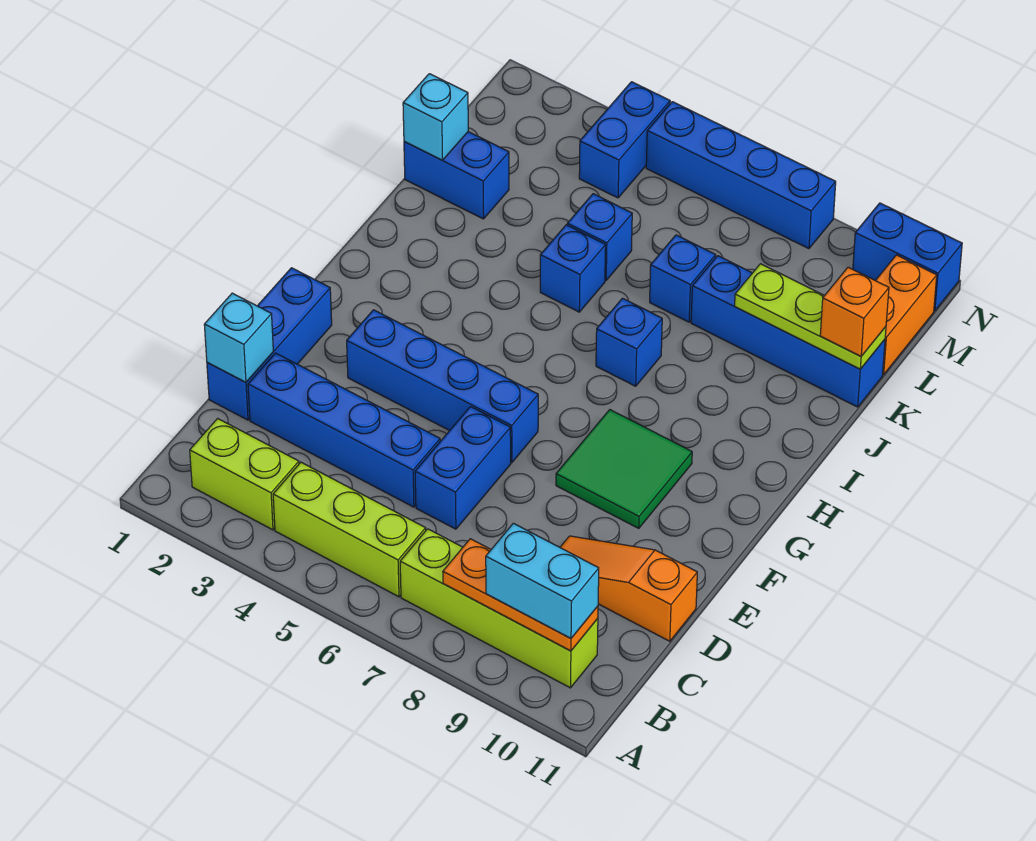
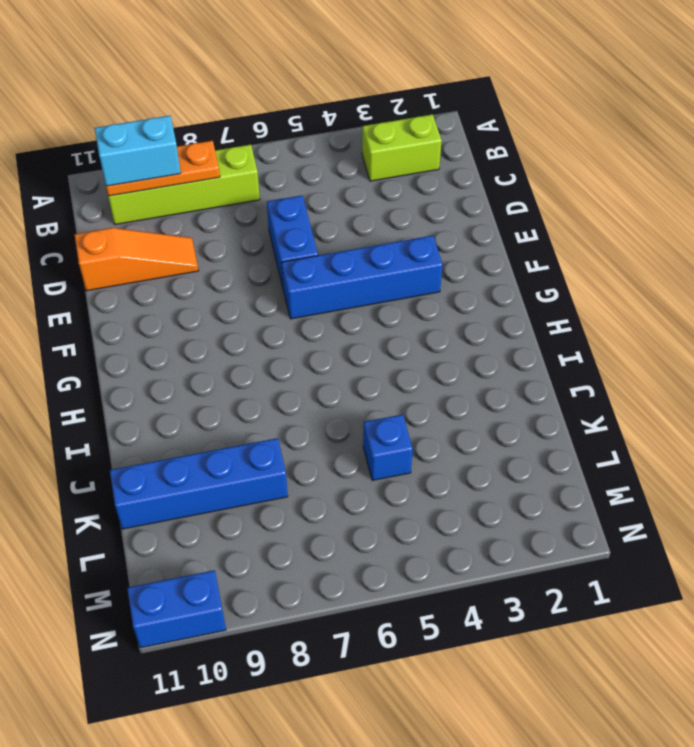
none -> lime 1x3 brick [273,462,426,597]
none -> blue 1x3 brick [207,268,332,420]
none -> blue 1x4 brick [248,353,440,507]

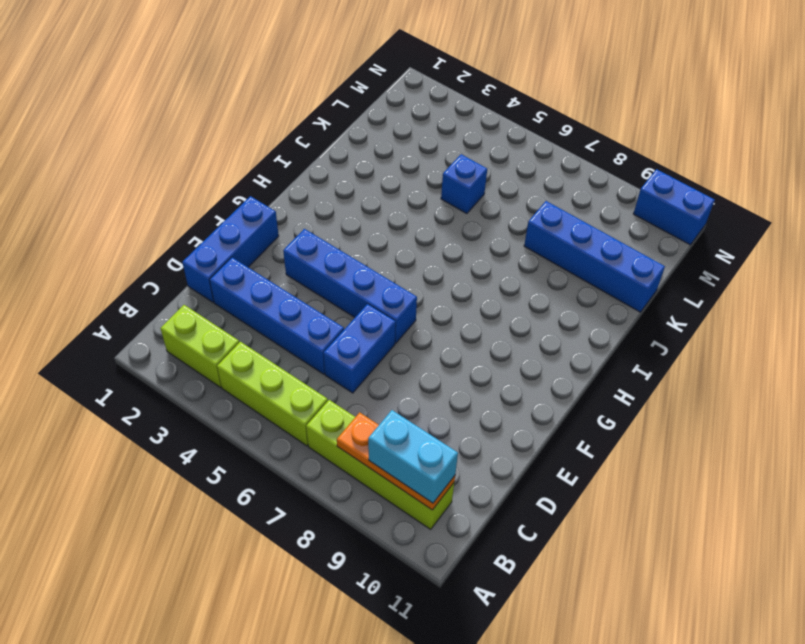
none -> orange 1x3 slope [560,536,697,641]
none -> green 2x2 tile [556,410,692,528]
none -> blue 1x1 brick [596,298,662,386]

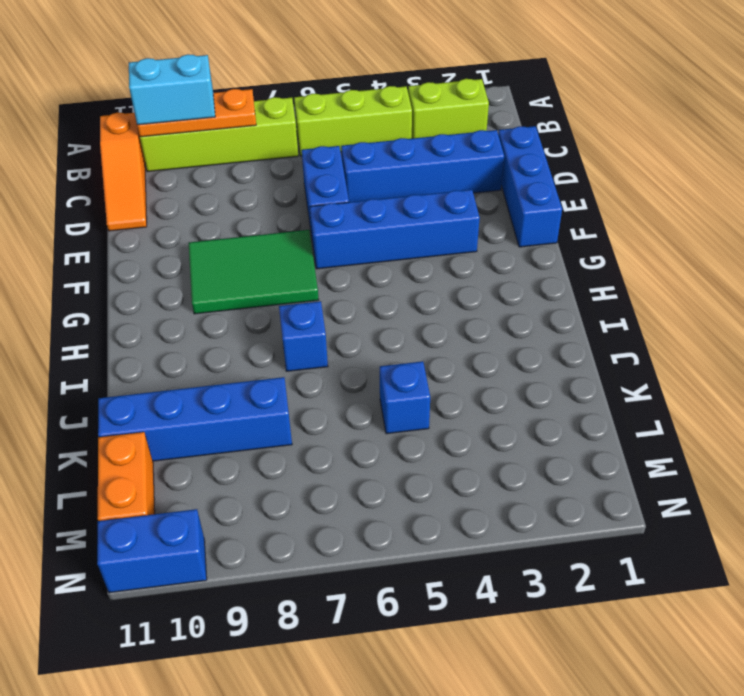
orange 1x3 slope [100,113,147,231] -> orange 1x3 slope turned to [560,536,697,641]
green 2x3 tile [189,230,319,314] -> green 2x2 tile [556,410,692,528]
none -> blue 1x1 brick [540,225,606,312]
none -> blue 1x2 brick [404,132,509,219]
none -> blue 1x1 brick [650,235,716,322]

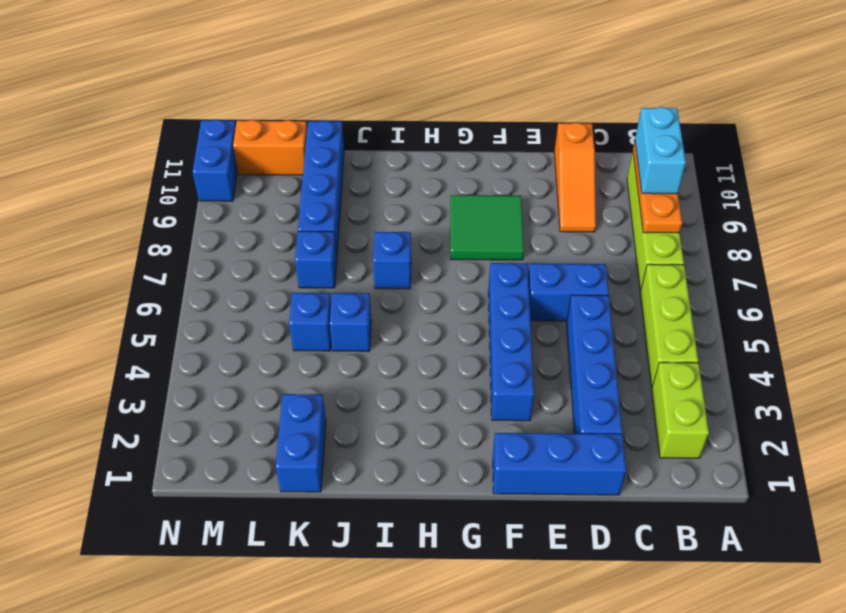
none -> blue 1x2 brick [579,82,670,198]
none -> blue 1x4 brick [646,102,836,249]
none -> cyan 1x1 brick [204,293,273,382]

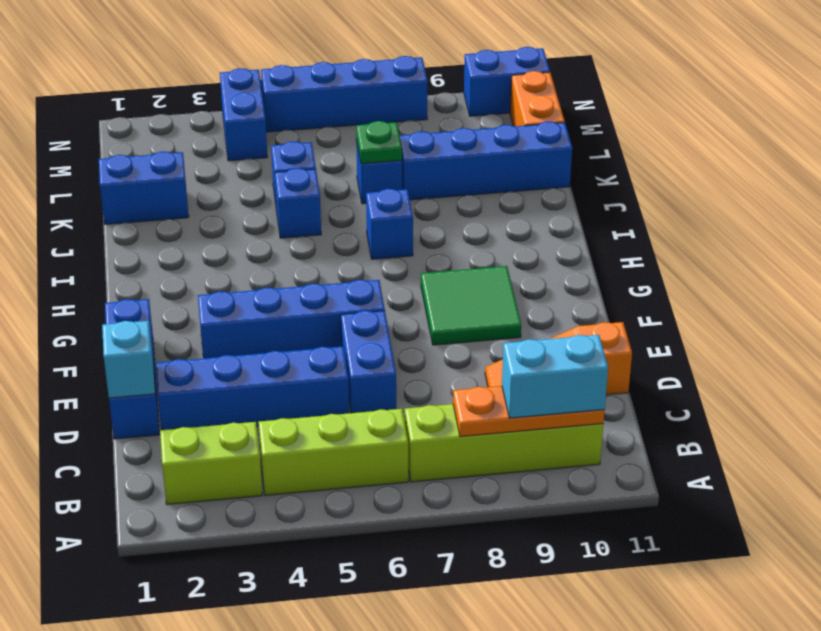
green 1x1 plate [356,121,402,164] -> none
none -> cyan 1x1 brick [403,74,468,160]
none -> lime 1x3 plate [735,264,886,369]
none -> orange 1x1 brick [820,267,889,356]

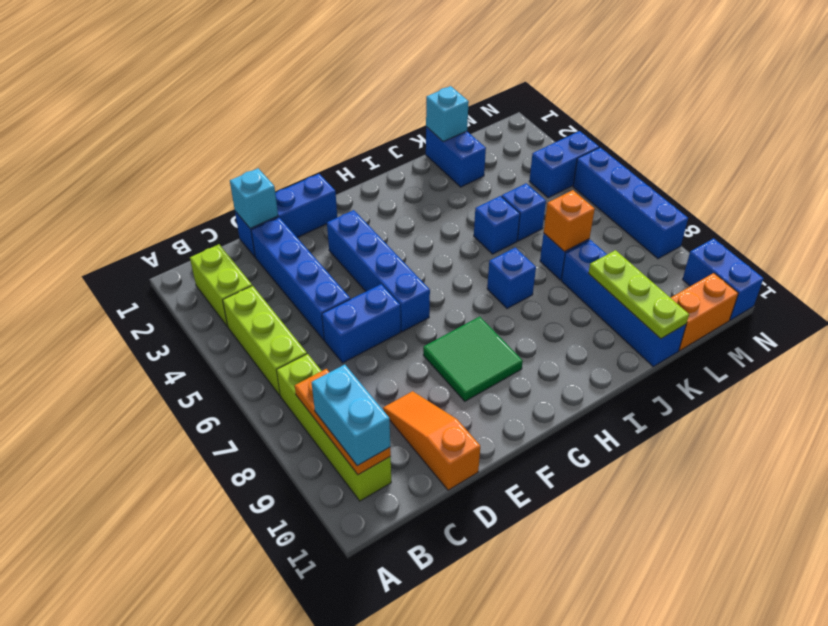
orange 1x1 brick [544,190,595,252] -> orange 1x1 brick moved to [820,267,889,356]

